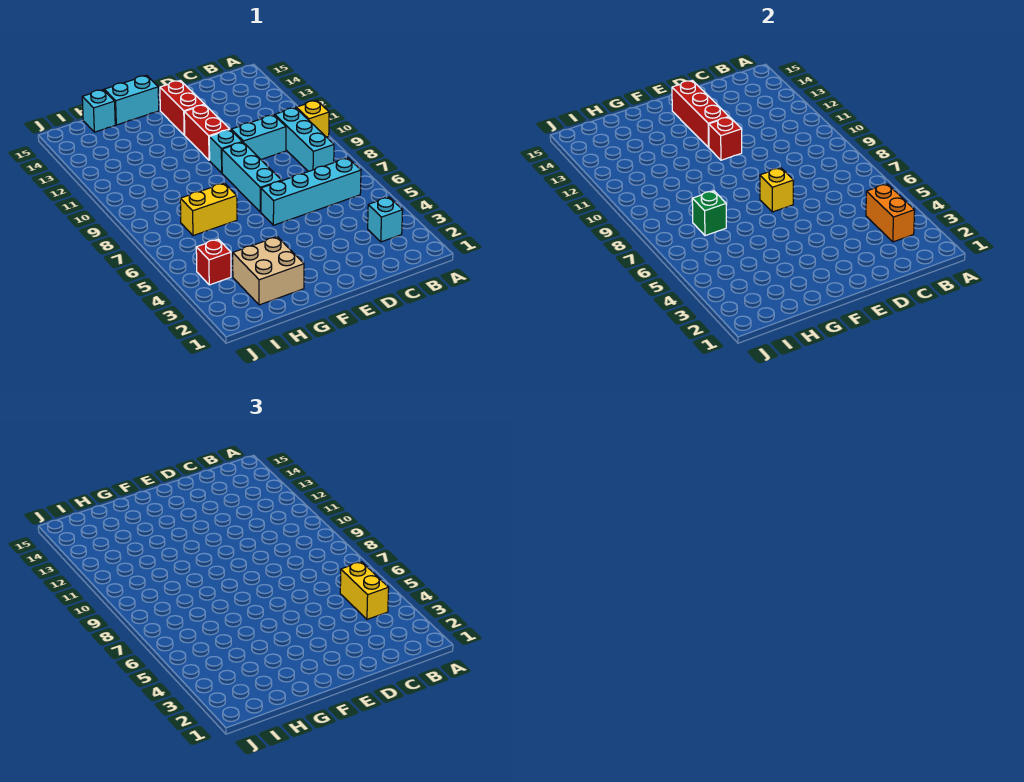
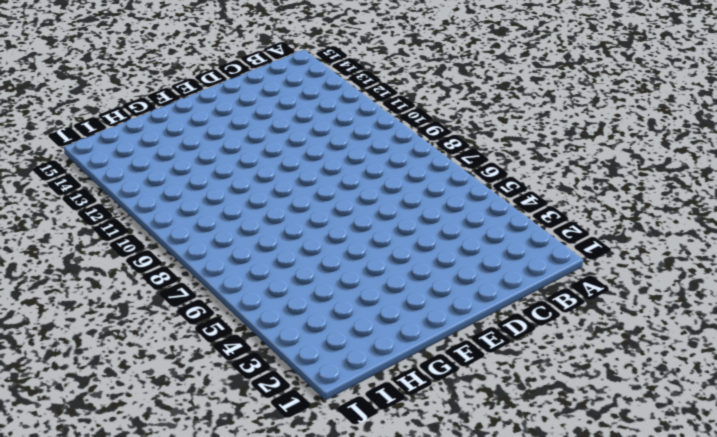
none -> yellow 1x1 brick [296,100,329,137]
none -> cyan 1x1 brick [368,197,403,242]
none -> cyan 1x4 brick [261,158,361,225]

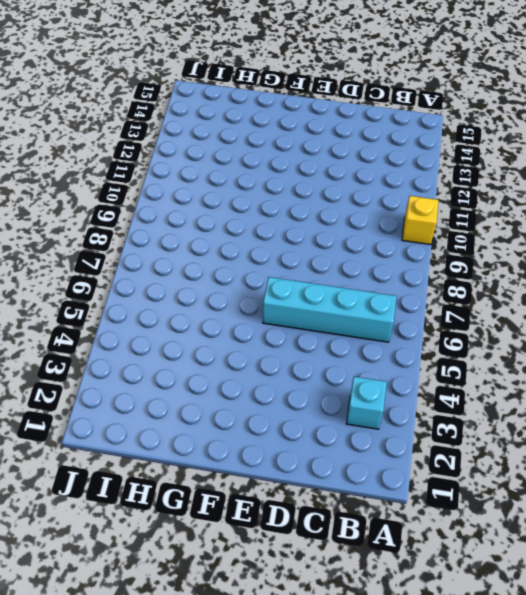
none -> cyan 1x3 brick [275,108,334,172]
none -> cyan 1x2 brick [231,115,286,159]
none -> cyan 1x3 brick [222,142,282,212]

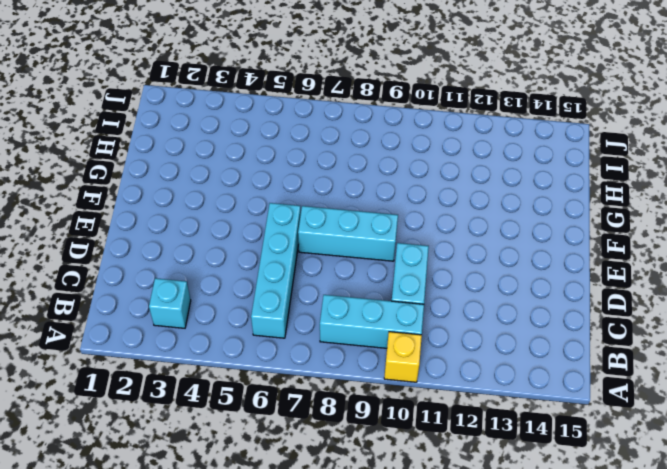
none -> cyan 1x1 brick [209,130,242,173]
none -> red 1x2 brick [184,105,230,160]
none -> red 1x2 brick [160,80,205,135]

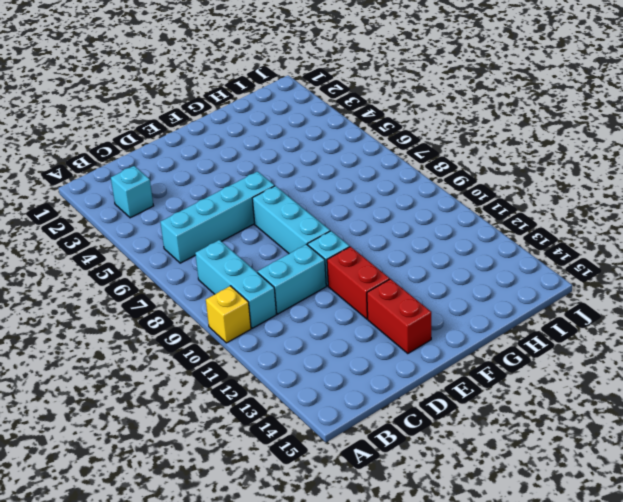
none -> cyan 1x2 brick [104,75,159,125]
none -> tan 2x2 brick [233,237,304,305]
none -> yellow 1x2 brick [180,183,237,236]

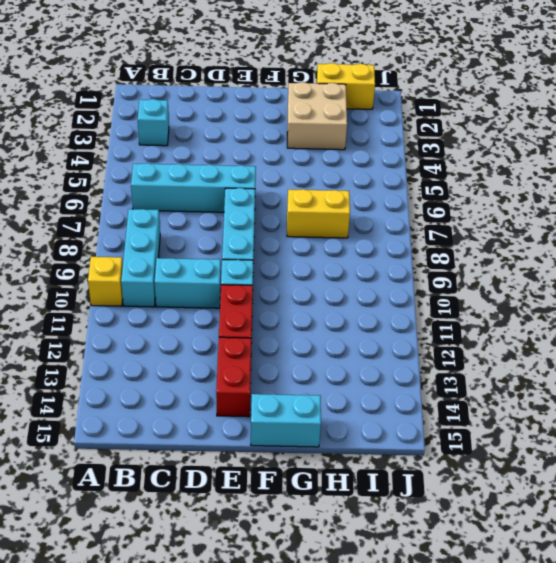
yellow 1x2 brick [317,63,375,109] -> yellow 1x2 brick turned to [340,562,389,619]
none -> cyan 1x1 brick [82,90,115,132]
none -> red 1x1 brick [196,239,231,285]
none -> orange 1x2 brick [866,184,915,242]

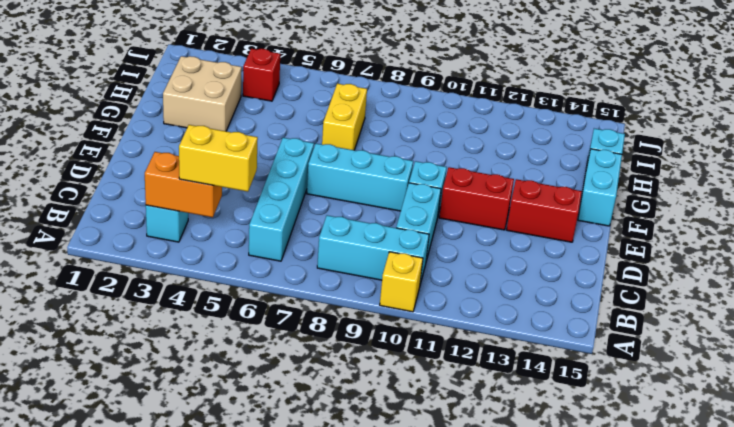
none -> yellow 1x1 brick [760,168,794,212]
none -> red 1x1 brick [709,117,742,160]
none -> red 1x3 brick [672,80,729,147]

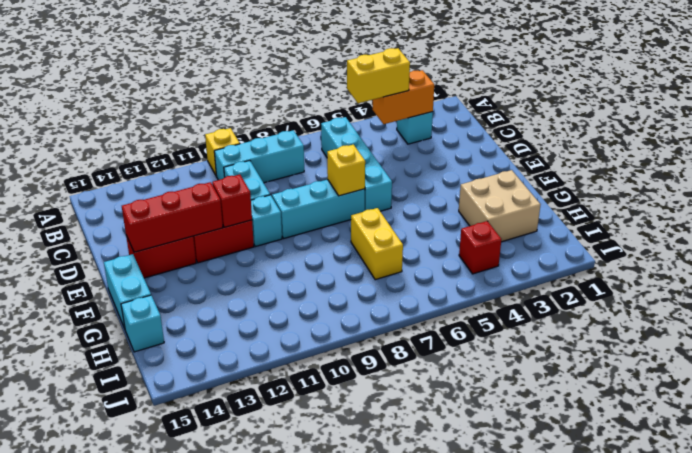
none -> green 1x1 brick [692,191,726,236]

